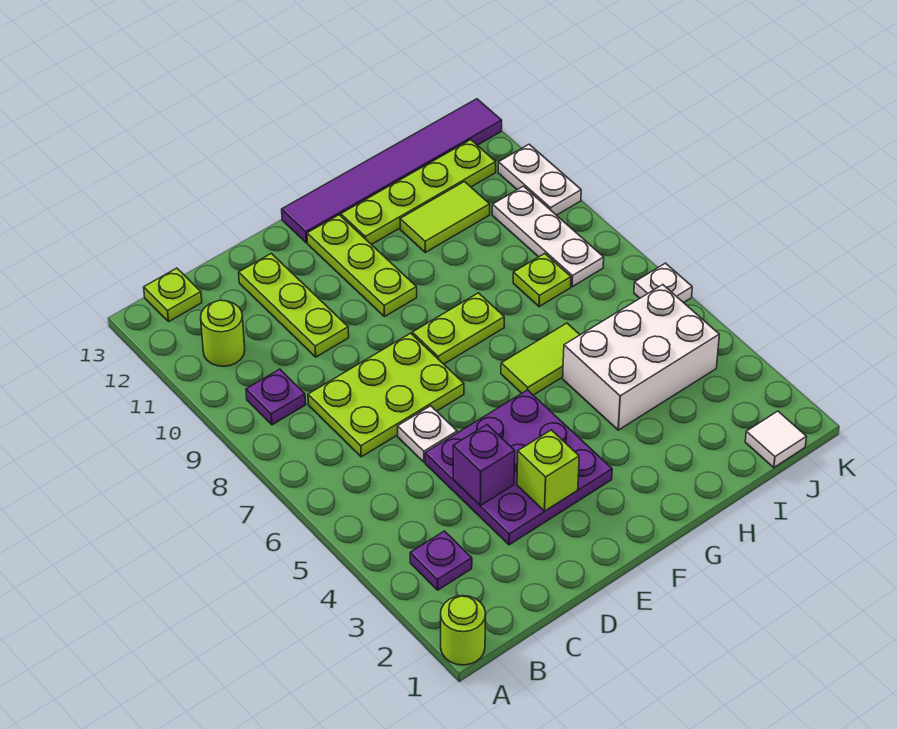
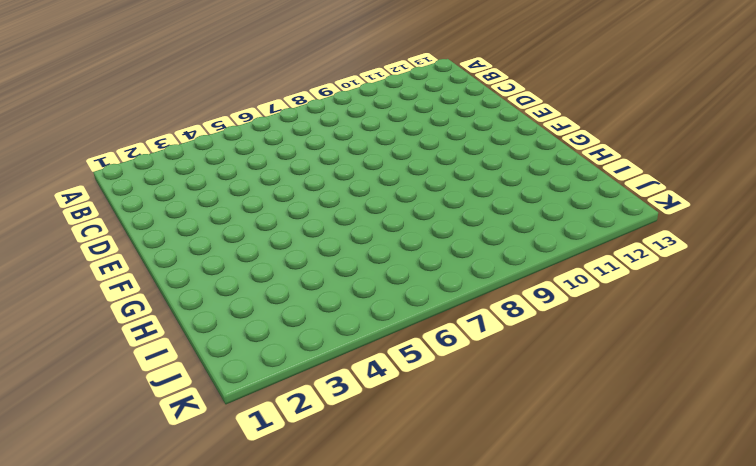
none -> lime 1x1 round brick [441,596,486,665]
none -> purple 1x1 plate [410,531,472,590]
none -> purple 1x1 plate [246,369,306,425]

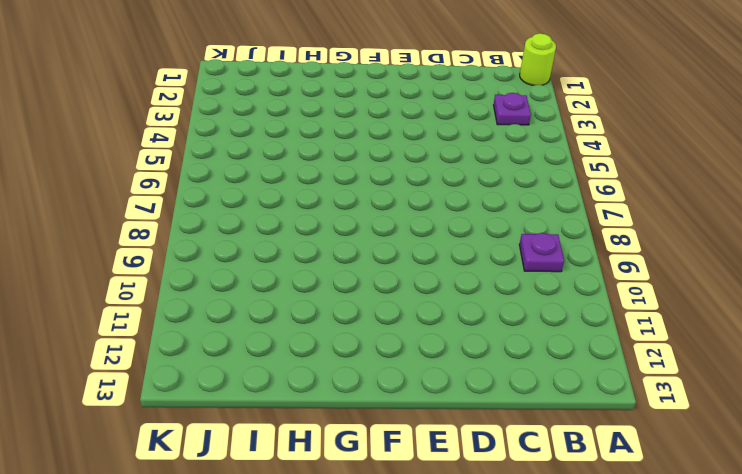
none -> lime 1x1 round brick [201,300,245,366]
none -> lime 1x1 plate [144,268,202,321]
none -> lime 2x3 plate [308,333,464,457]

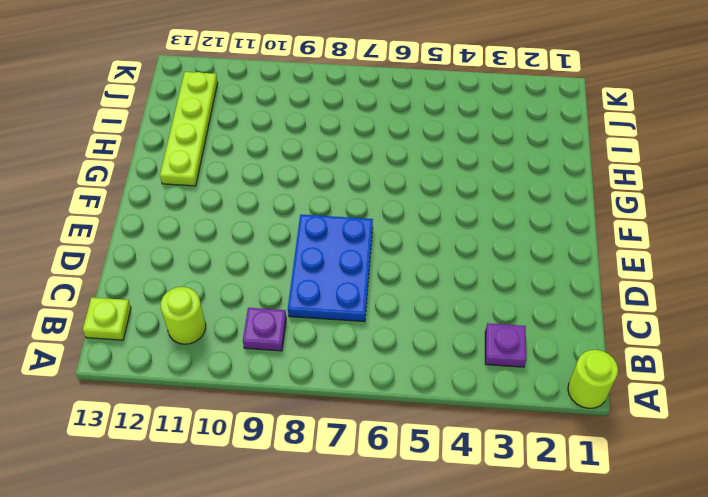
blue 2x3 plate [288,215,373,322] -> lime 2x3 plate [308,333,464,457]
none -> purple 3x3 plate [425,390,612,545]
none -> white 1x1 plate [398,406,457,462]
none -> lime 1x3 plate [239,253,349,357]

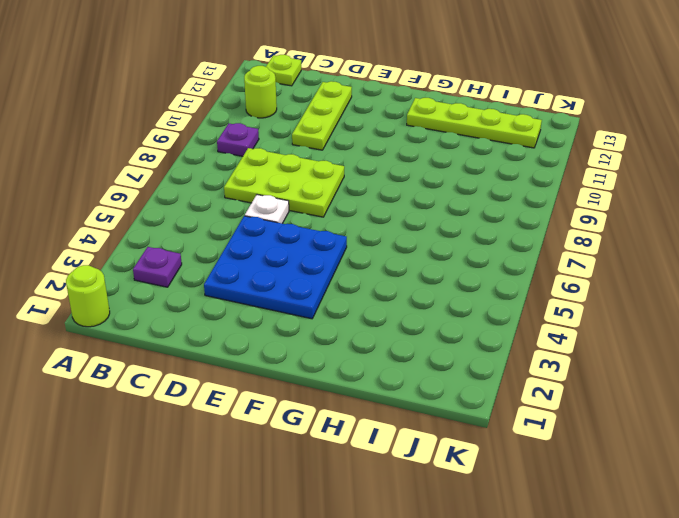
blue 3x3 plate [204,216,347,319] -> purple 3x3 plate [425,390,612,545]
none -> lime 1x2 plate [412,293,504,364]
none -> lime 1x3 plate [307,215,417,317]
none -> purple 1x6 tile [282,99,502,243]

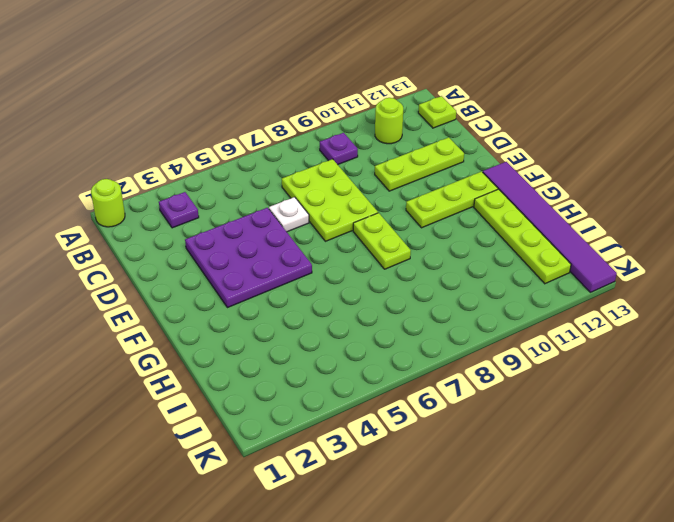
none -> lime 1x2 tile [501,323,580,395]
none -> white 2x3 brick [563,285,719,430]
none -> lime 1x2 tile [400,182,490,252]

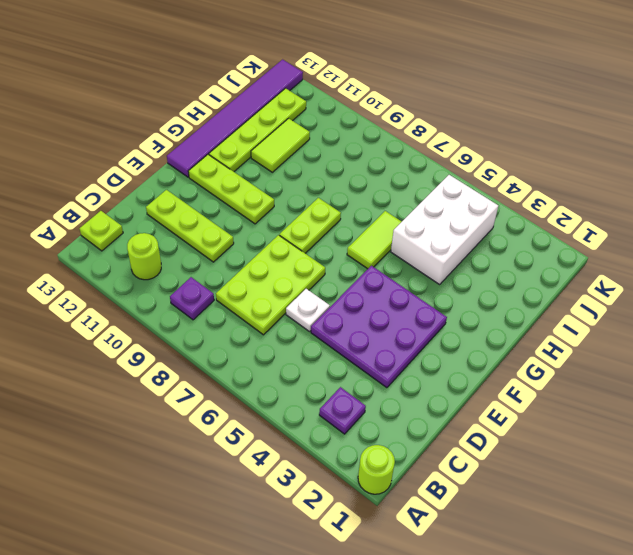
none -> lime 1x1 plate [513,254,571,307]
none -> white 1x1 tile [745,411,806,468]
none -> white 1x3 plate [492,186,604,287]

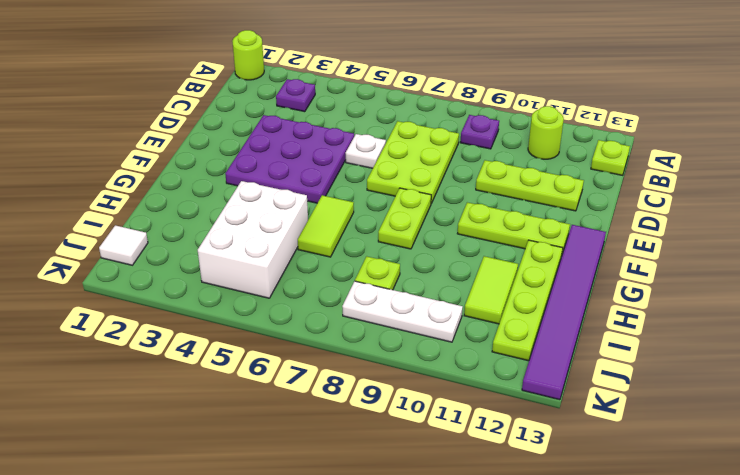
none -> white 1x1 plate [634,263,692,303]
none -> white 1x2 plate [498,144,581,215]
none -> purple 1x1 brick [453,425,515,506]

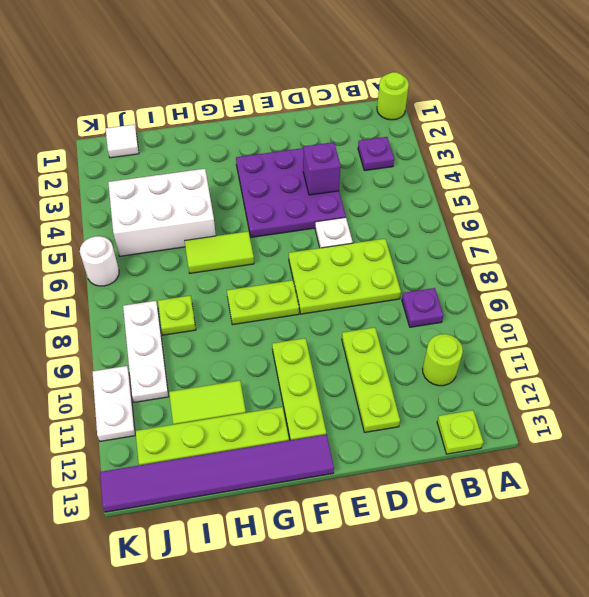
white 1x1 round brick [80,236,119,286] -> white 1x1 plate [634,263,692,303]
none -> lime 1x1 brick [517,430,579,511]

